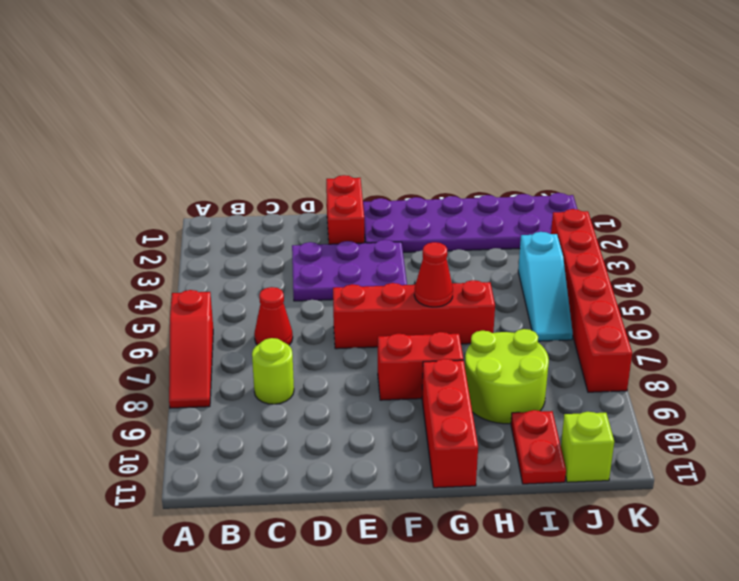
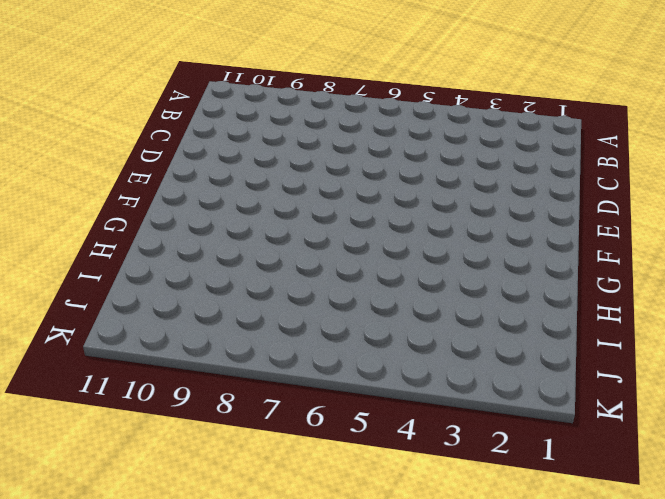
none -> red 1x3 slope [169,290,213,408]
none -> red 1x1 cone [254,287,293,345]
none -> lime 1x1 round brick [252,338,294,404]

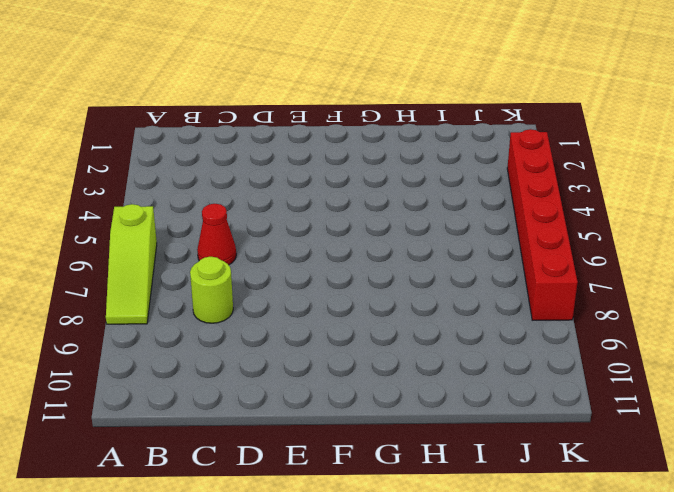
lime 1x3 slope [106,204,157,324] -> red 1x3 slope [169,290,213,408]
none -> purple 2x3 plate [292,240,407,301]
none -> red 1x2 brick [326,175,364,244]
none -> red 1x4 brick [333,280,495,349]

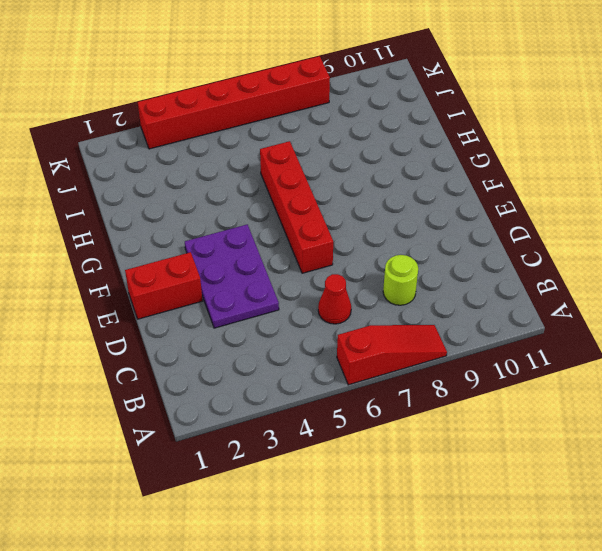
none -> purple 2x6 plate [363,193,578,252]
none -> red 1x2 brick [378,332,463,400]
none -> red 1x3 brick [422,359,478,488]

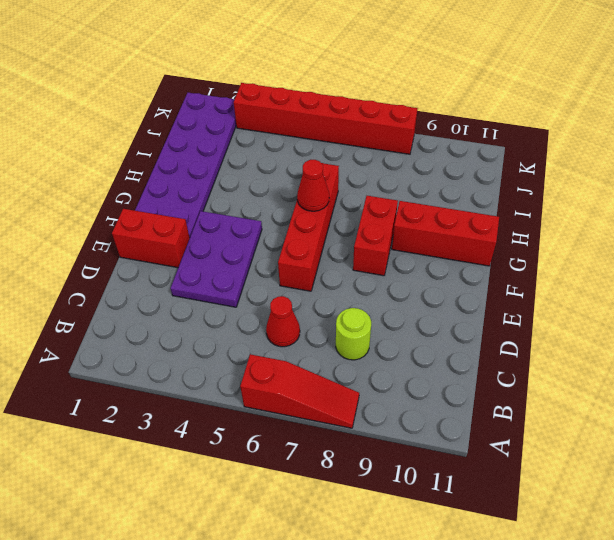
none -> lime 2x2 round brick [465,329,549,424]
none -> red 1x2 plate [511,410,566,484]
none -> cyan 1x3 slope [518,232,573,341]

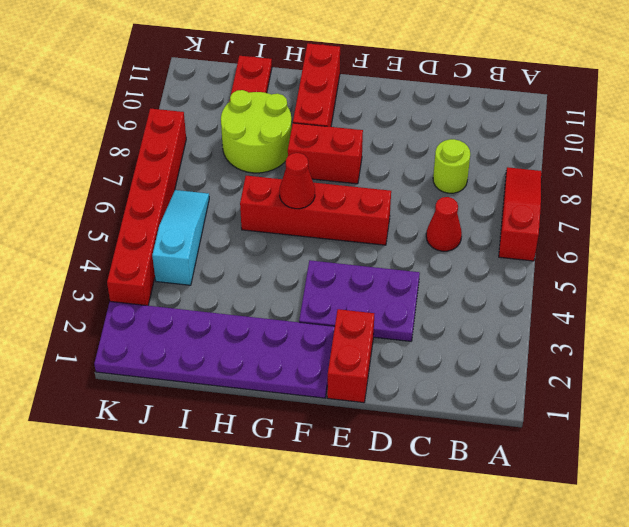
none -> lime 1x1 brick [561,412,614,482]

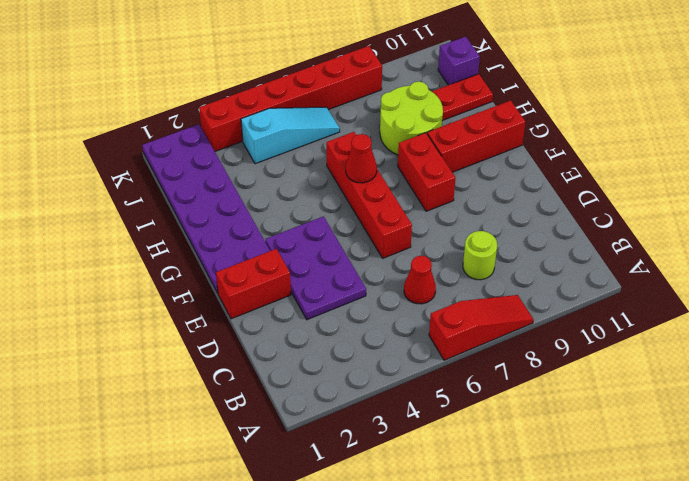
purple 1x1 brick [438,37,480,85] -> lime 1x1 brick [561,412,614,482]

